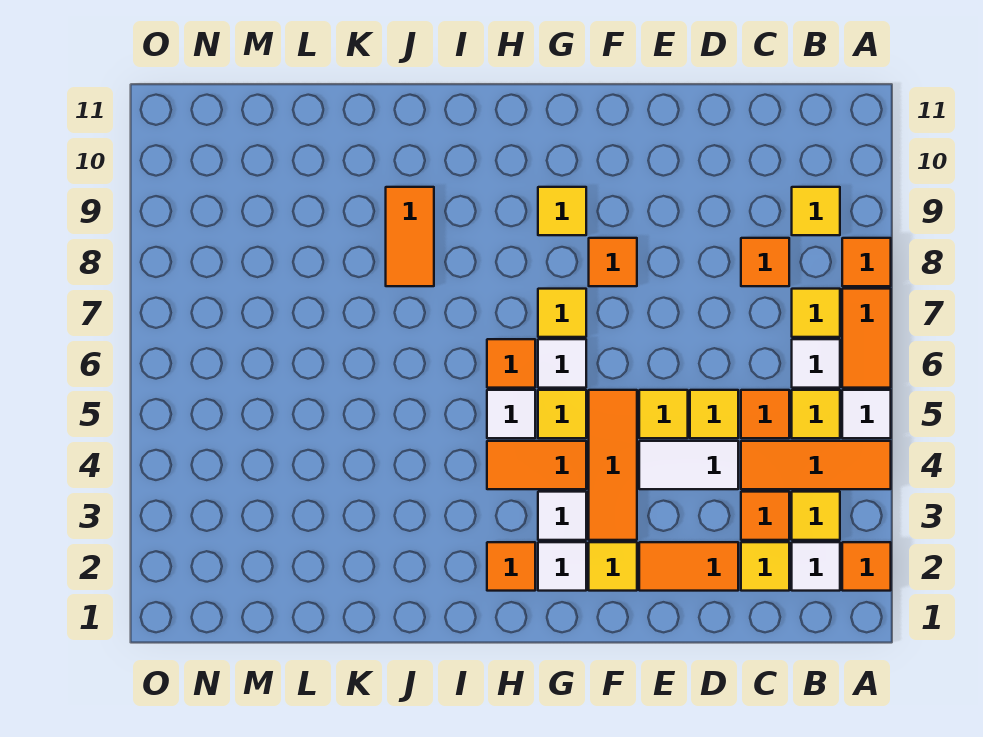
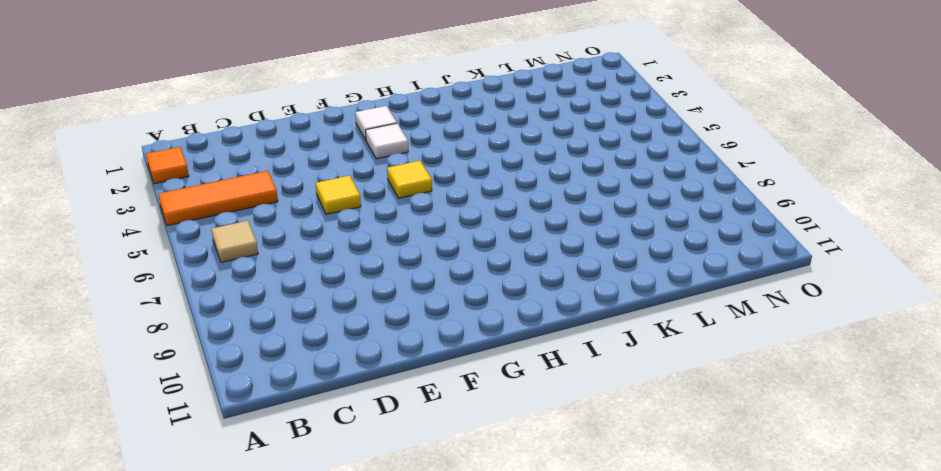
tan 1x1 tile [211,221,258,262] -> white 1x1 tile [792,339,840,388]
none -> white 1x1 tile [842,390,891,438]
none -> orange 1x2 tile [842,289,891,388]
none -> orange 1x1 tile [842,238,891,286]
none -> white 1x1 tile [792,542,840,591]

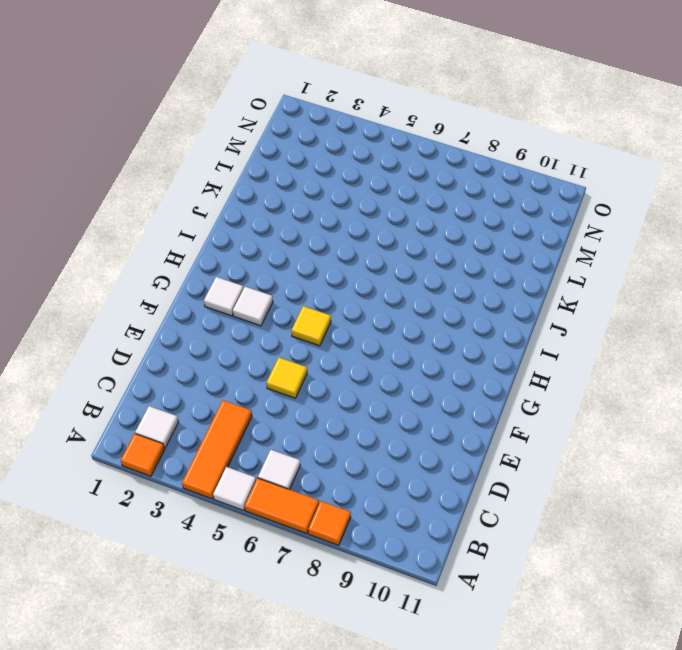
none -> yellow 1x1 tile [792,492,840,540]
none -> yellow 1x1 tile [792,390,840,438]
none -> yellow 1x1 tile [792,289,840,337]
none -> yellow 1x1 tile [792,187,840,235]

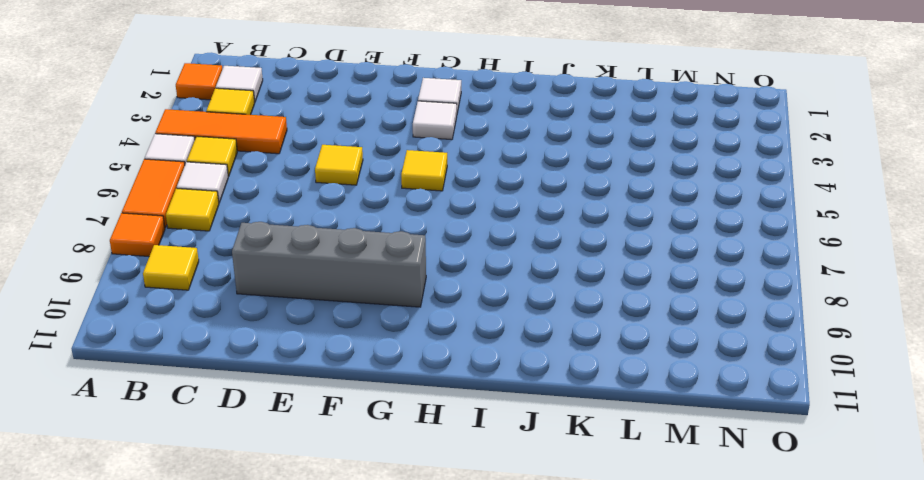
grey 1x4 brick [232,222,426,307] -> yellow 1x1 tile [538,187,586,235]
none -> yellow 1x1 tile [741,542,789,591]
none -> orange 1x1 tile [741,492,789,540]
none -> orange 1x1 tile [741,390,789,438]
none -> orange 1x1 tile [741,238,789,286]

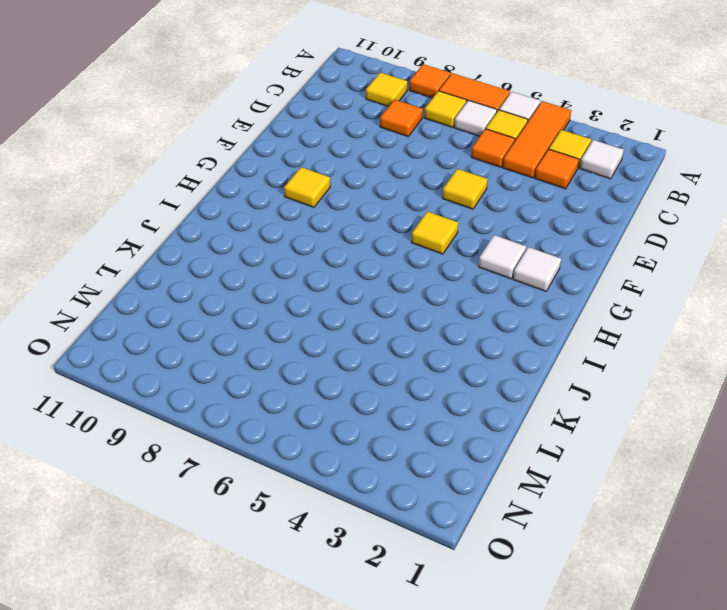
none -> orange 1x1 tile [842,542,891,591]
none -> yellow 1x1 tile [741,542,789,591]
none -> orange 1x2 tile [639,542,738,591]
none -> white 1x2 tile [639,441,738,489]

